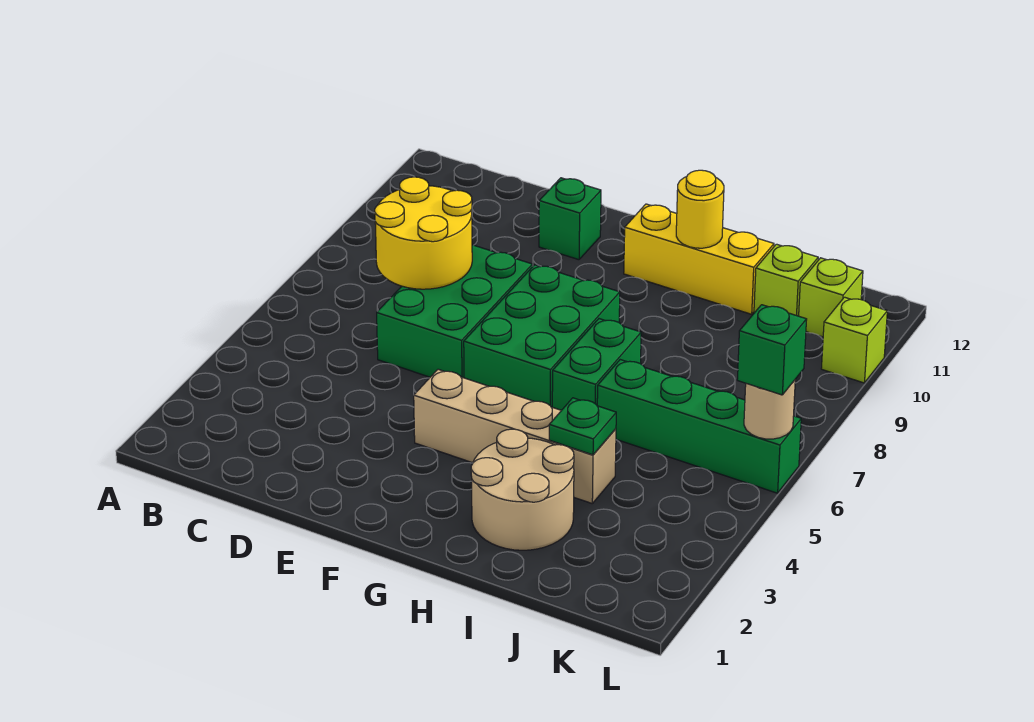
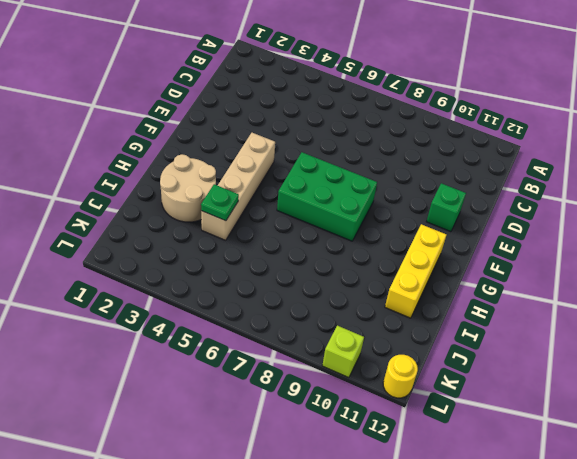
yellow 1x1 round brick [383,355,418,398] -> yellow 1x1 round brick moved to [676,170,724,248]
none -> green 2x3 brick [377,245,533,378]
none -> green 1x2 brick [552,319,641,410]
none -> green 1x4 brick [597,360,801,493]

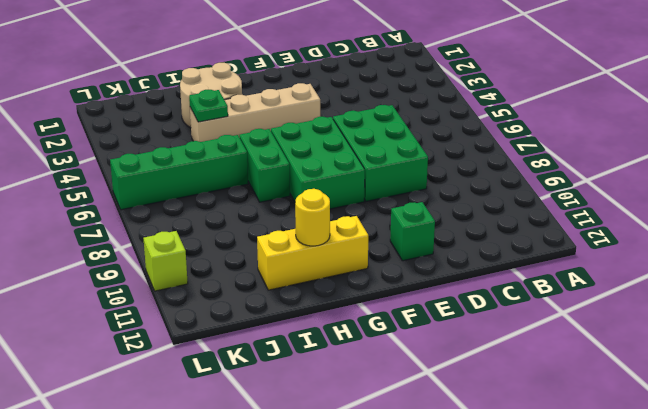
none -> lime 1x1 brick [754,244,818,316]
none -> lime 1x1 brick [799,258,863,337]
none -> yellow 2x2 round brick [375,177,472,289]

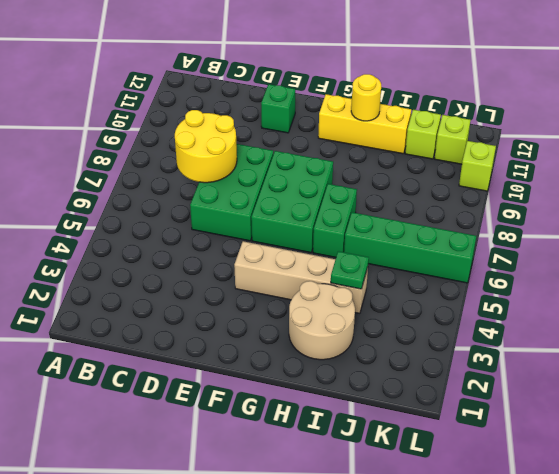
none -> tan 1x1 round brick [744,380,795,439]
none -> green 1x1 brick [737,305,807,395]

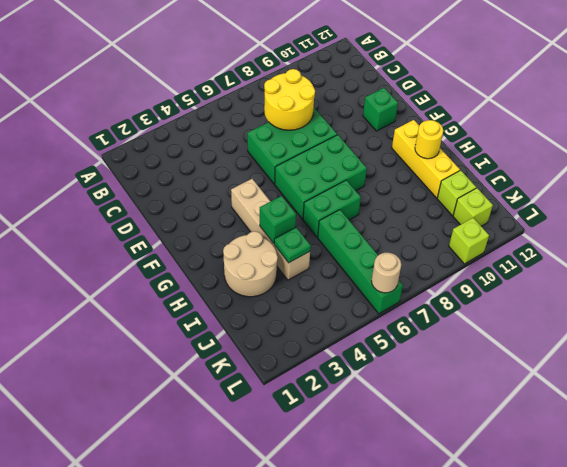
green 1x1 brick [260,196,296,244] -> green 1x1 brick moved to [737,305,807,395]

